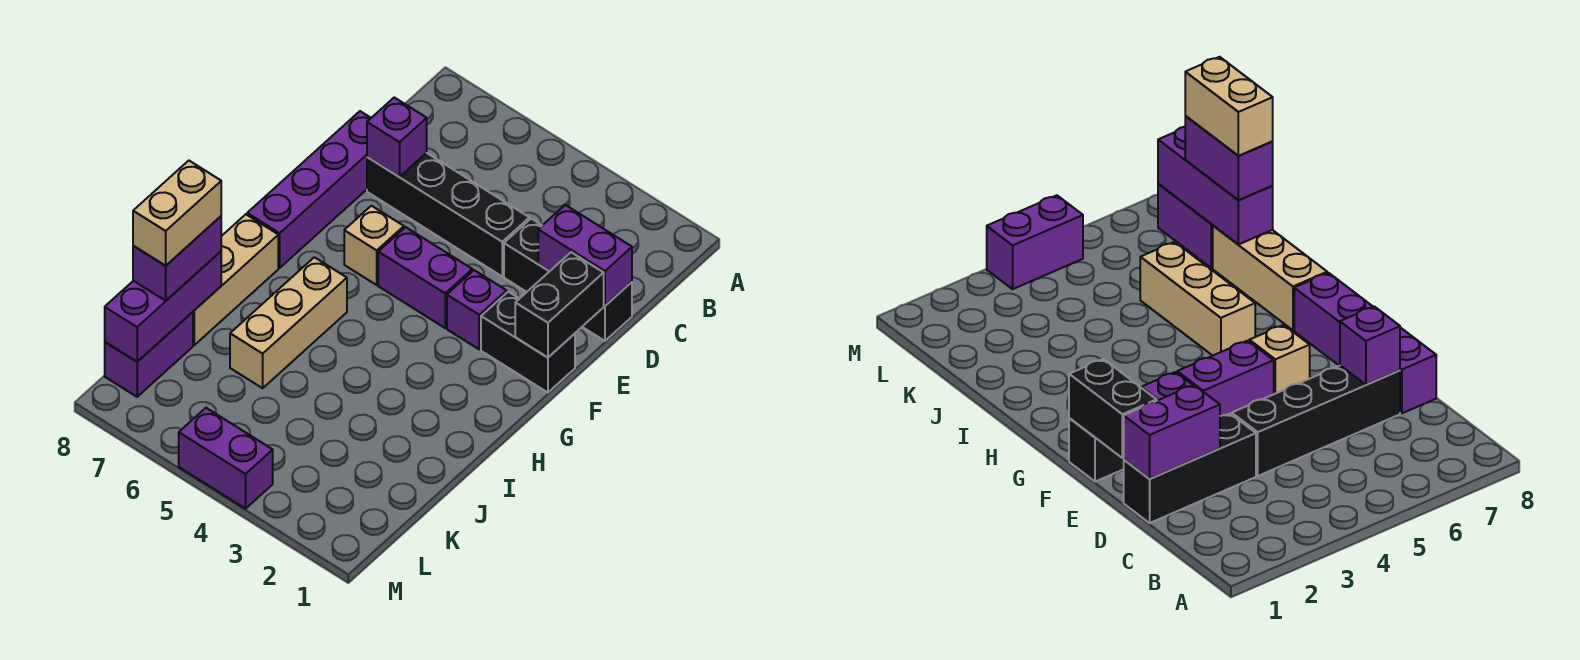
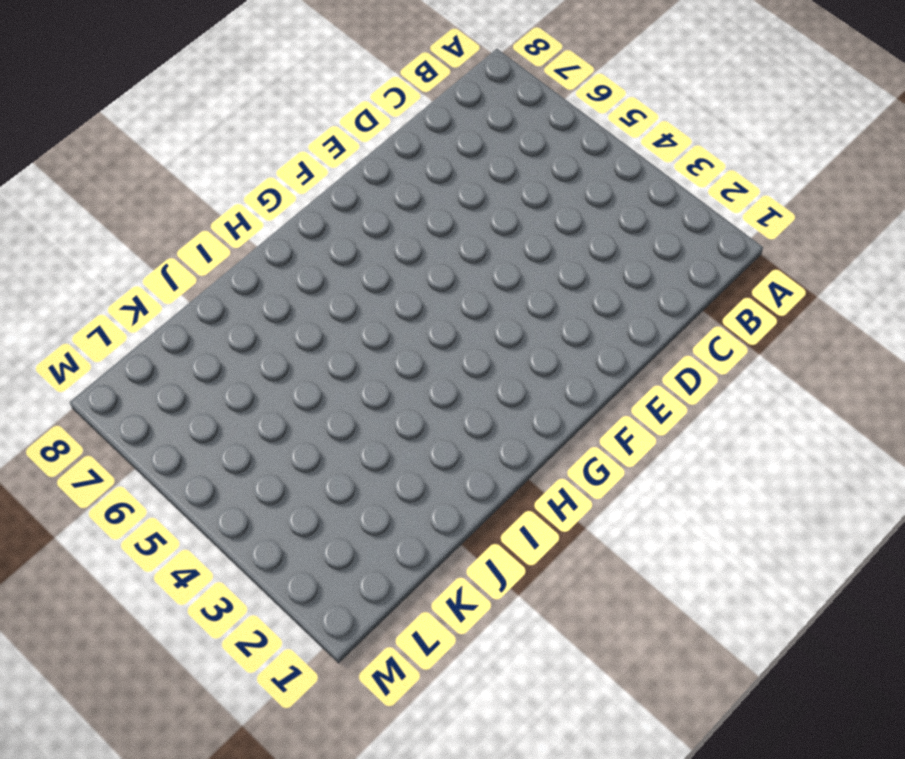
none -> black 1x3 brick [504,219,632,341]
none -> black 1x4 brick [367,153,529,276]
none -> purple 1x4 brick [247,111,371,268]

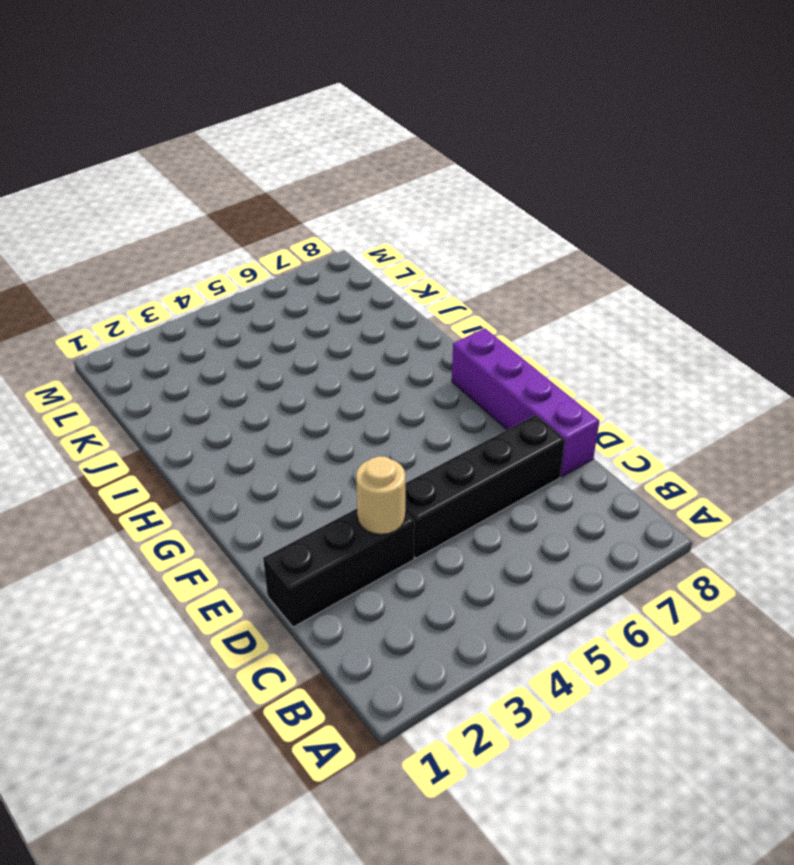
tan 1x1 round brick [356,456,405,534] -> none
none -> black 1x2 brick [481,292,575,393]
none -> purple 1x1 brick [447,270,507,350]
none -> purple 1x2 brick [378,227,472,328]

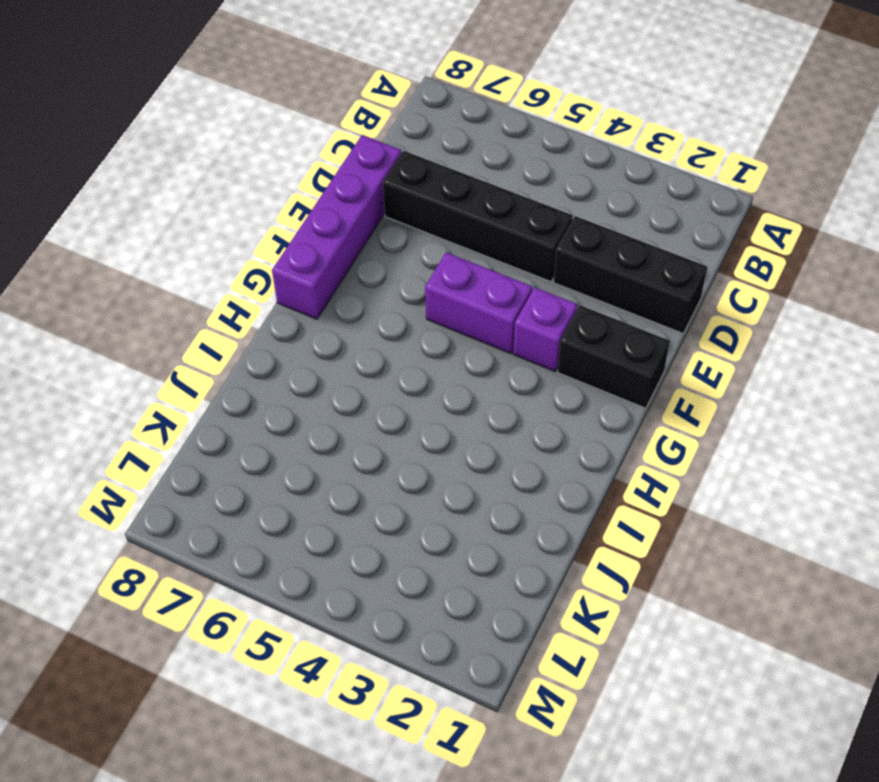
none -> tan 1x1 brick [344,206,404,285]
none -> tan 1x3 brick [230,257,347,388]
none -> tan 1x3 brick [193,214,278,345]

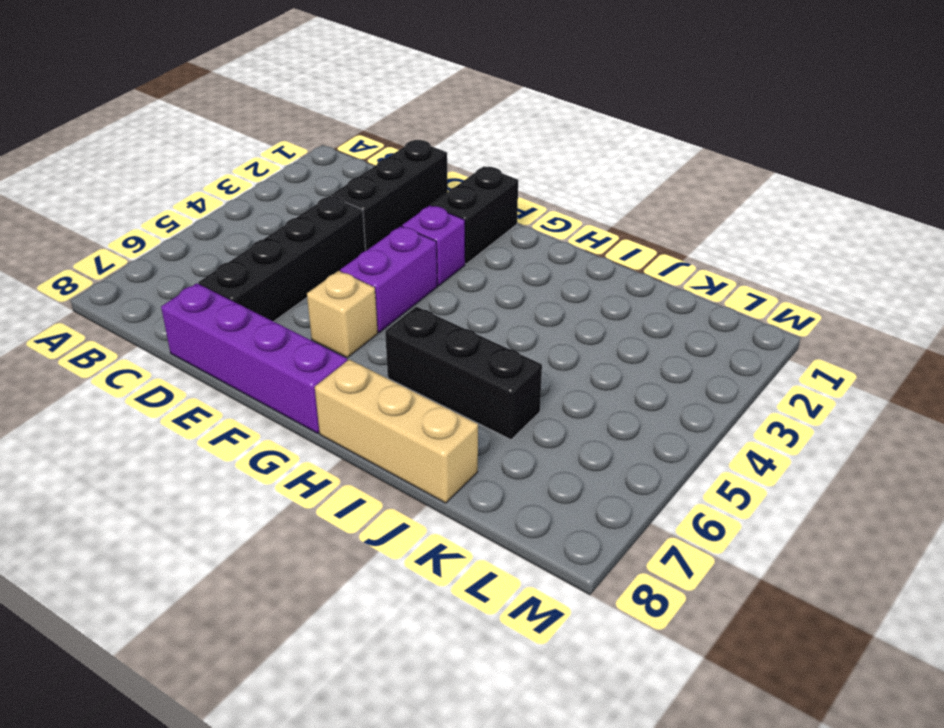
black 1x3 brick [385,307,542,440] -> tan 1x3 brick [230,257,347,388]
none -> purple 1x2 brick [105,312,193,397]
none -> purple 1x2 brick [179,408,273,509]
none -> purple 1x2 brick [538,205,632,306]

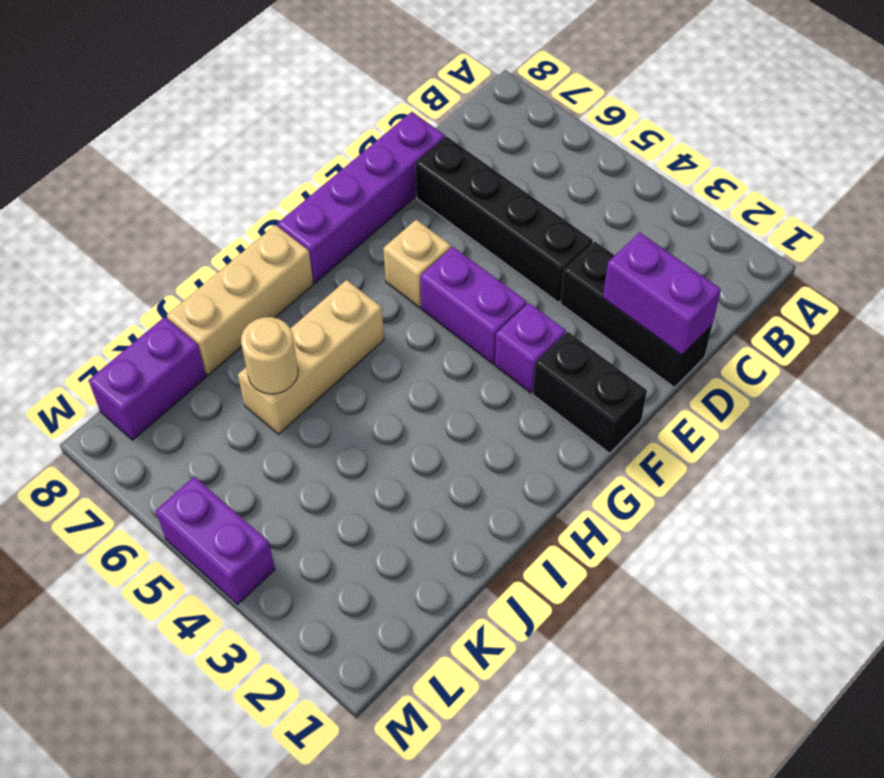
tan 1x1 round brick [241,317,298,394] -> none
none -> purple 1x1 brick [367,98,427,177]
none -> black 1x2 brick [515,252,604,358]
none -> purple 1x3 brick [105,251,221,362]

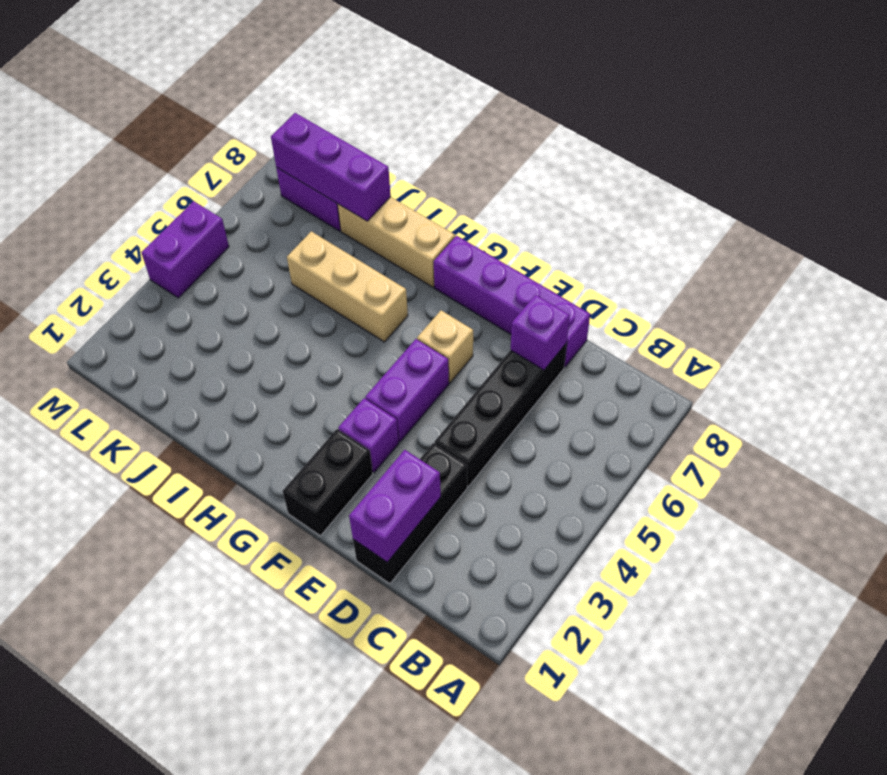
none -> black 1x2 brick [515,252,604,358]
none -> purple 1x2 brick [133,216,221,301]
none -> tan 1x2 brick [133,161,221,266]

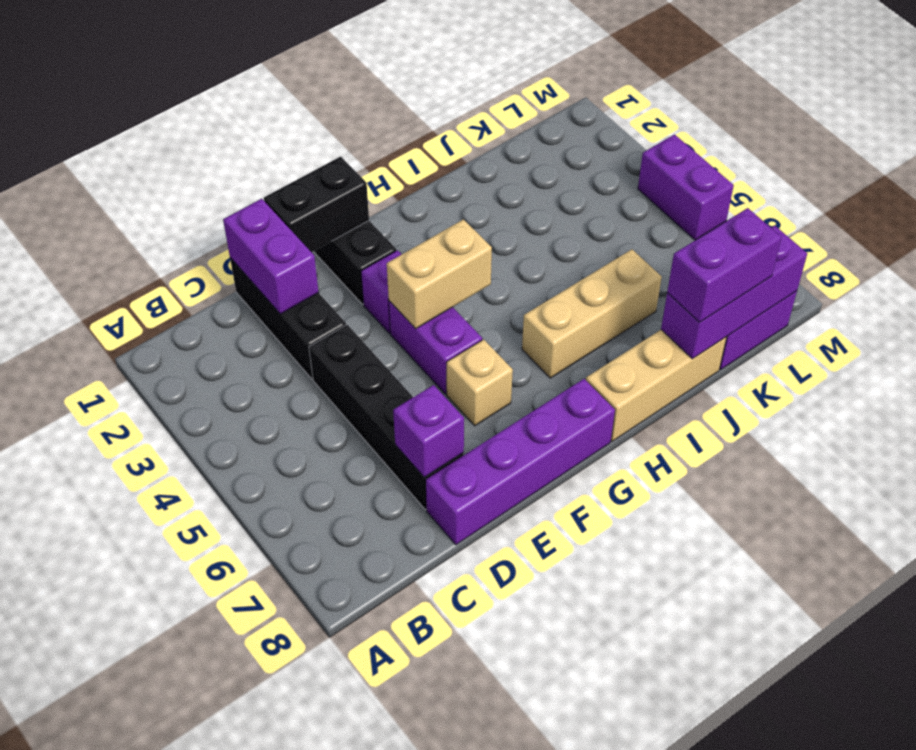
tan 1x2 brick [387,219,492,329] -> tan 1x2 brick moved to [133,161,221,266]

